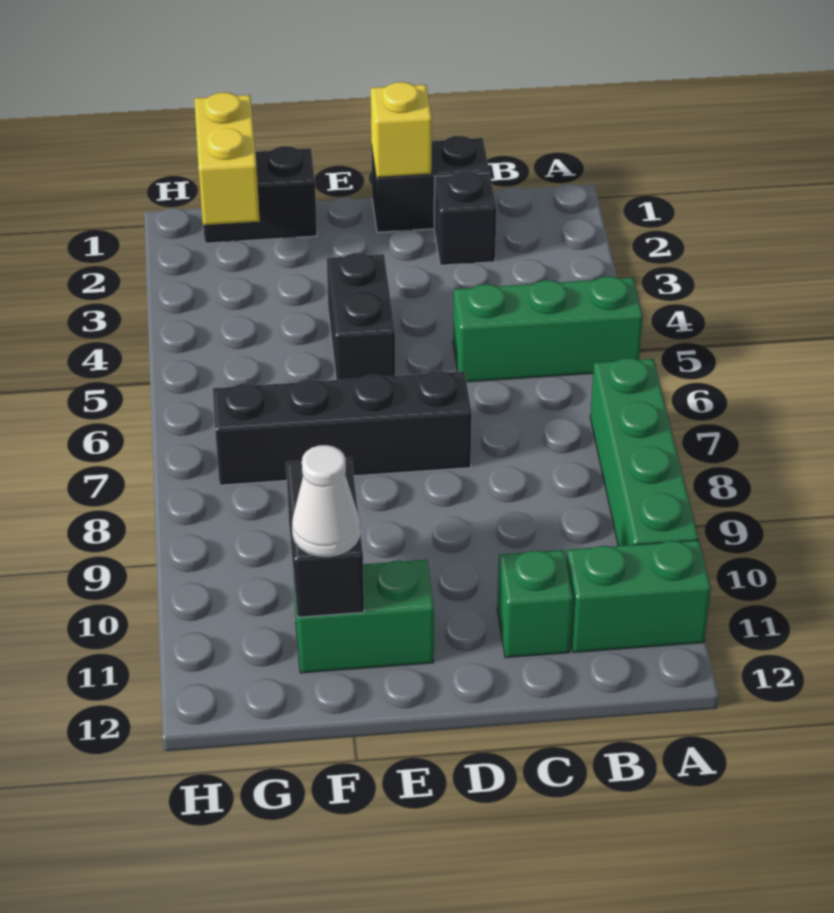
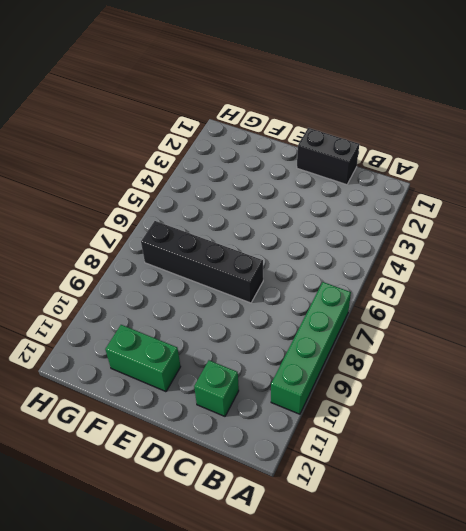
none -> green 1x3 brick [453,276,643,382]
none -> green 1x2 brick [566,540,711,652]
none -> black 1x1 brick [434,171,497,265]

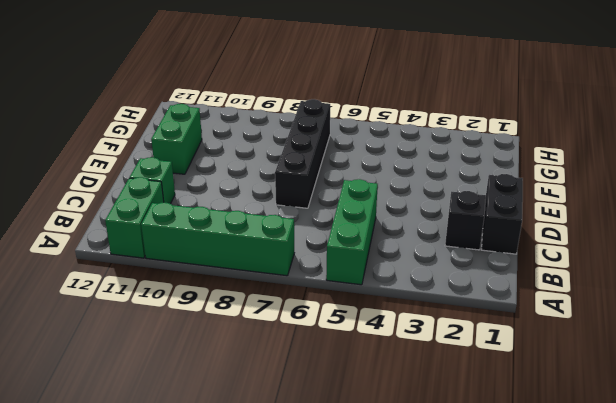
none -> black 1x2 brick [327,253,395,380]
none -> black 1x2 brick [203,146,317,243]
none -> yellow 1x1 brick [371,82,432,178]

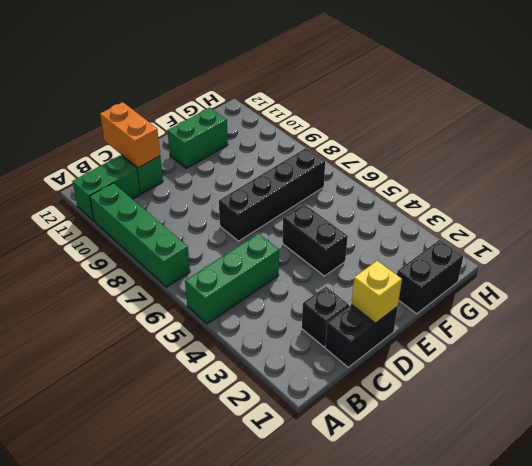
orange 1x2 brick [100,102,160,168] -> none
none -> black 1x2 brick [286,457,364,617]
none -> yellow 1x2 brick [194,92,260,225]
none -> white 1x1 cone [292,445,360,556]

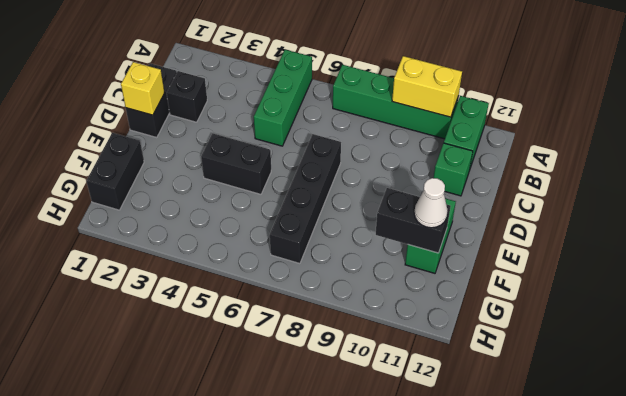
yellow 1x2 brick [392,56,462,117] -> yellow 1x2 brick moved to [194,92,260,225]

